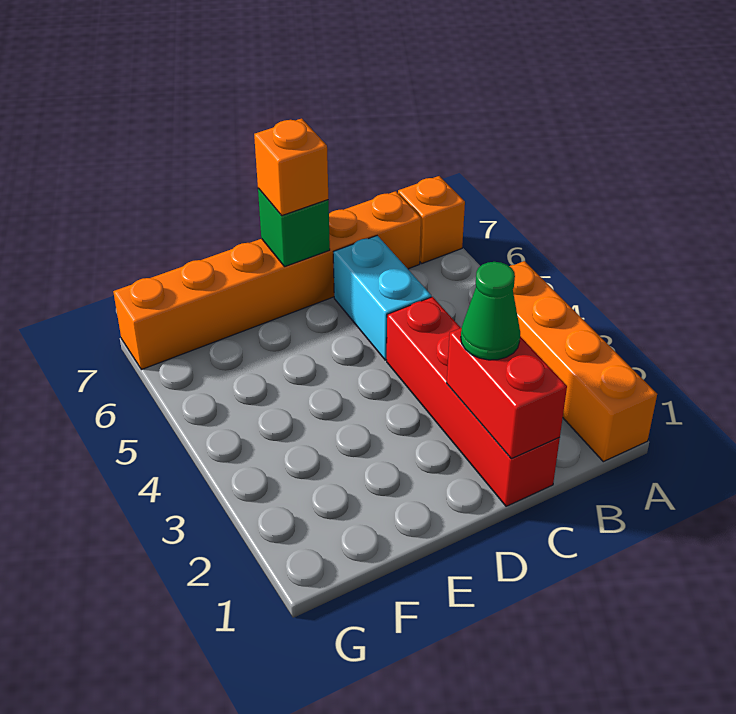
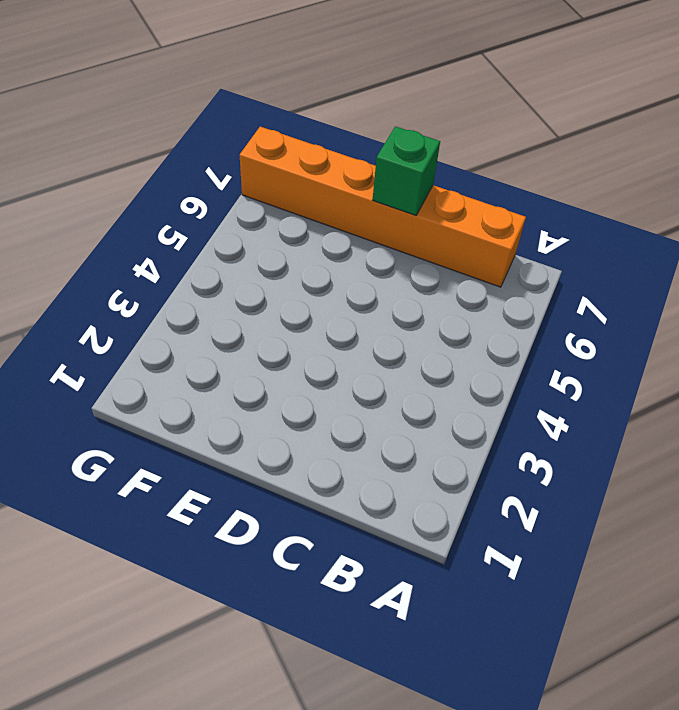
none -> orange 1x4 brick [510,261,657,462]
none -> orange 1x1 brick [398,176,465,263]

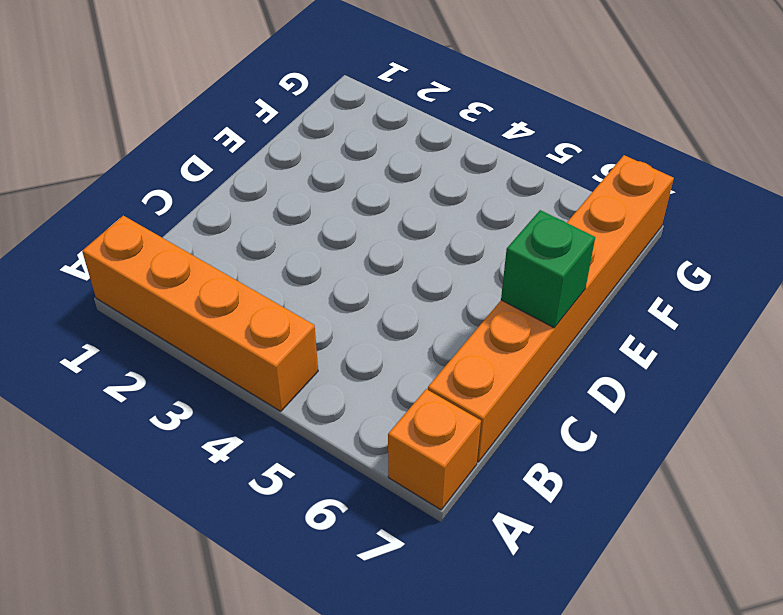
none -> red 1x4 brick [387,297,560,506]
none -> cyan 1x2 brick [333,236,431,360]

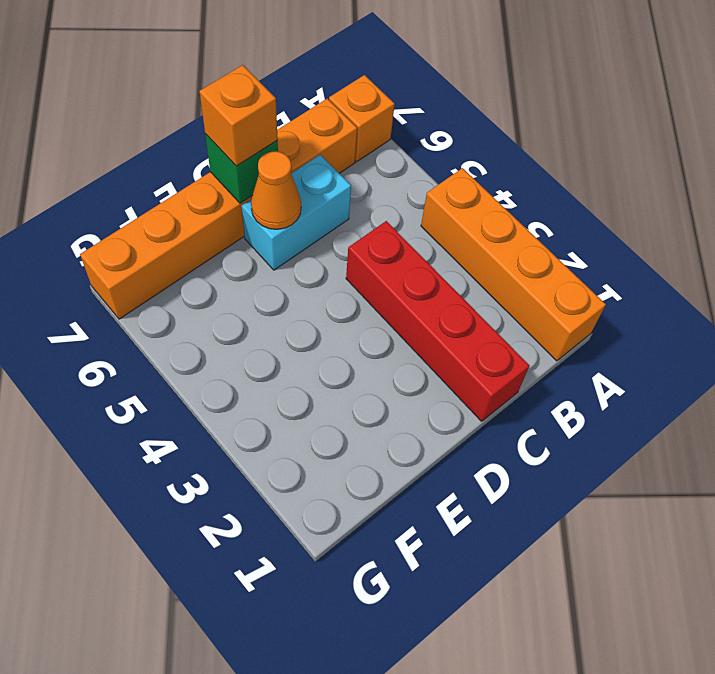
cyan 1x2 brick [242,155,351,270] -> cyan 1x2 brick turned to [333,236,431,360]
orange 1x1 cone [251,152,301,229] -> none
none -> red 1x2 brick [447,328,567,459]
none -> green 1x1 cone [461,262,520,360]

